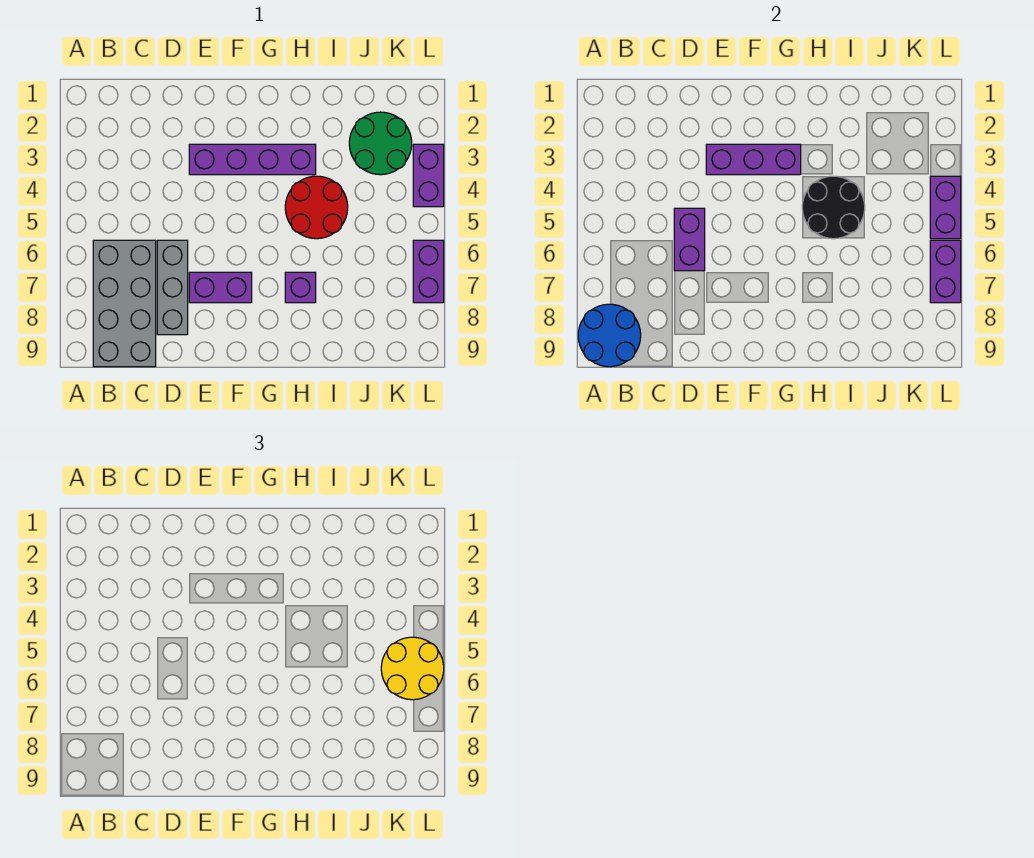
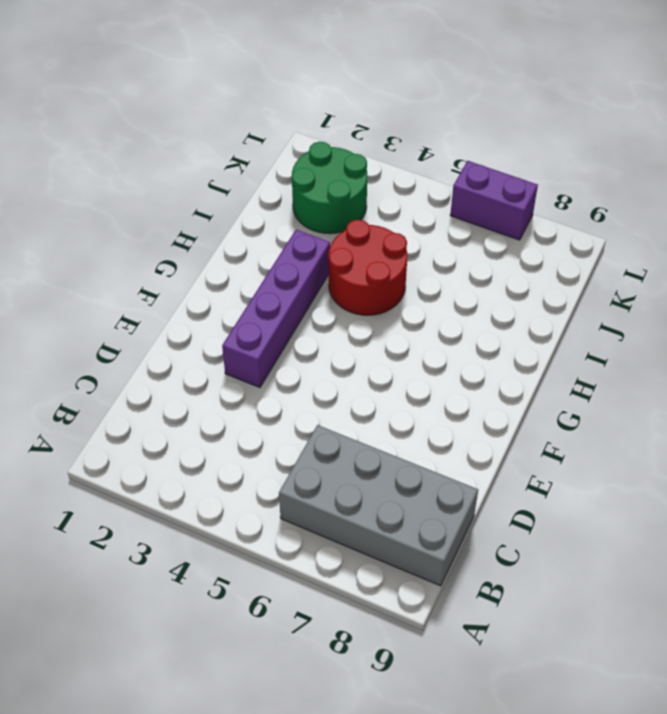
none -> grey 1x3 brick [157,240,188,335]
none -> purple 1x2 brick [189,272,252,303]
none -> purple 1x1 brick [285,272,316,303]

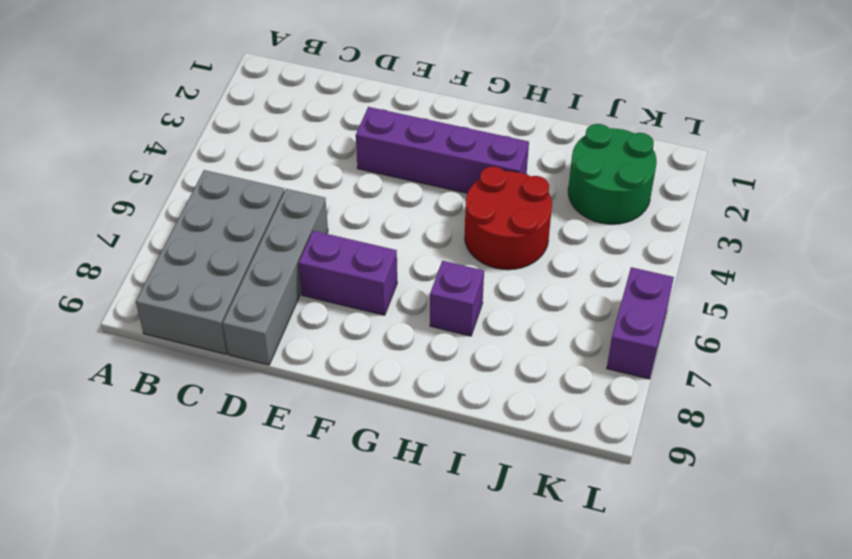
grey 1x4 brick [223,189,328,365] -> grey 1x3 brick [157,240,188,335]
none -> purple 1x2 brick [413,144,444,207]
none -> blue 2x2 round brick [578,304,641,367]
none -> purple 1x2 brick [674,208,705,271]

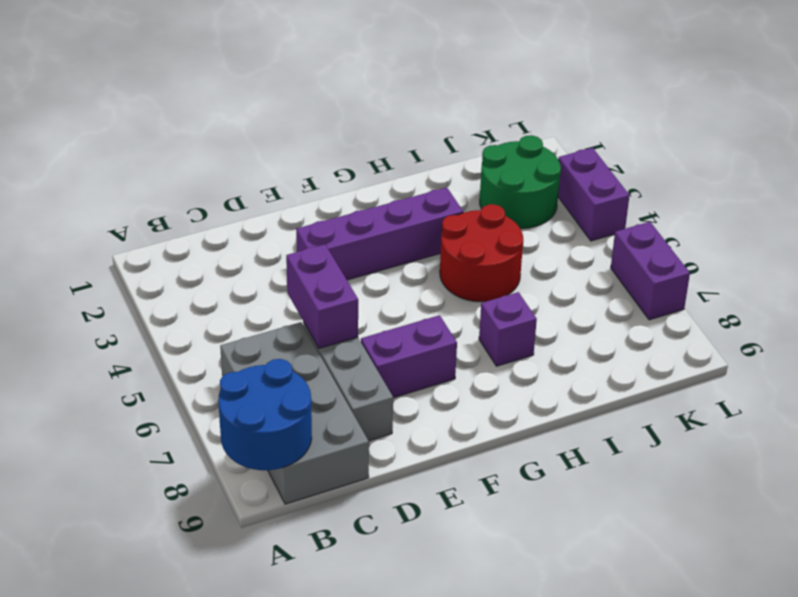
none -> purple 1x3 brick [706,144,801,175]
none -> black 2x2 round brick [802,176,865,239]
none -> purple 1x2 brick [930,176,961,239]

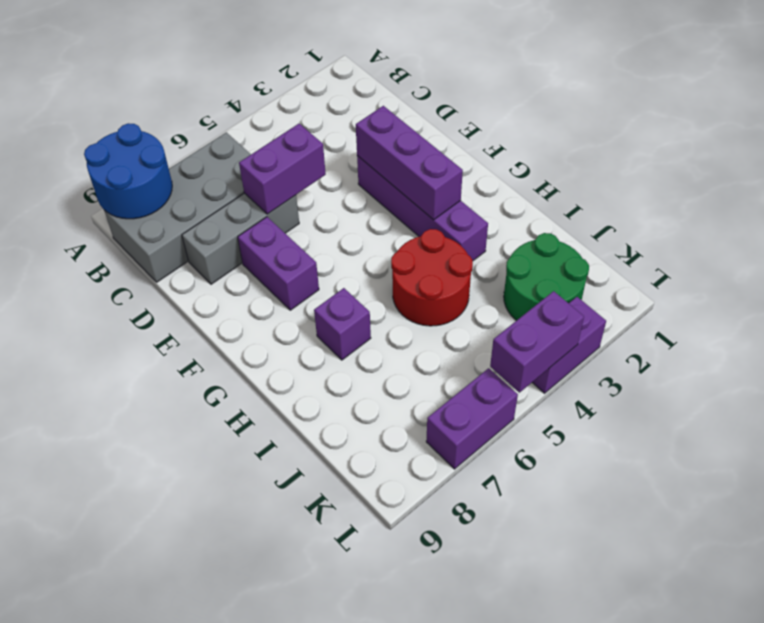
none -> black 2x2 round brick [802,176,865,239]
none -> purple 1x2 brick [930,240,961,303]
none -> yellow 2x2 round brick [381,637,444,700]

